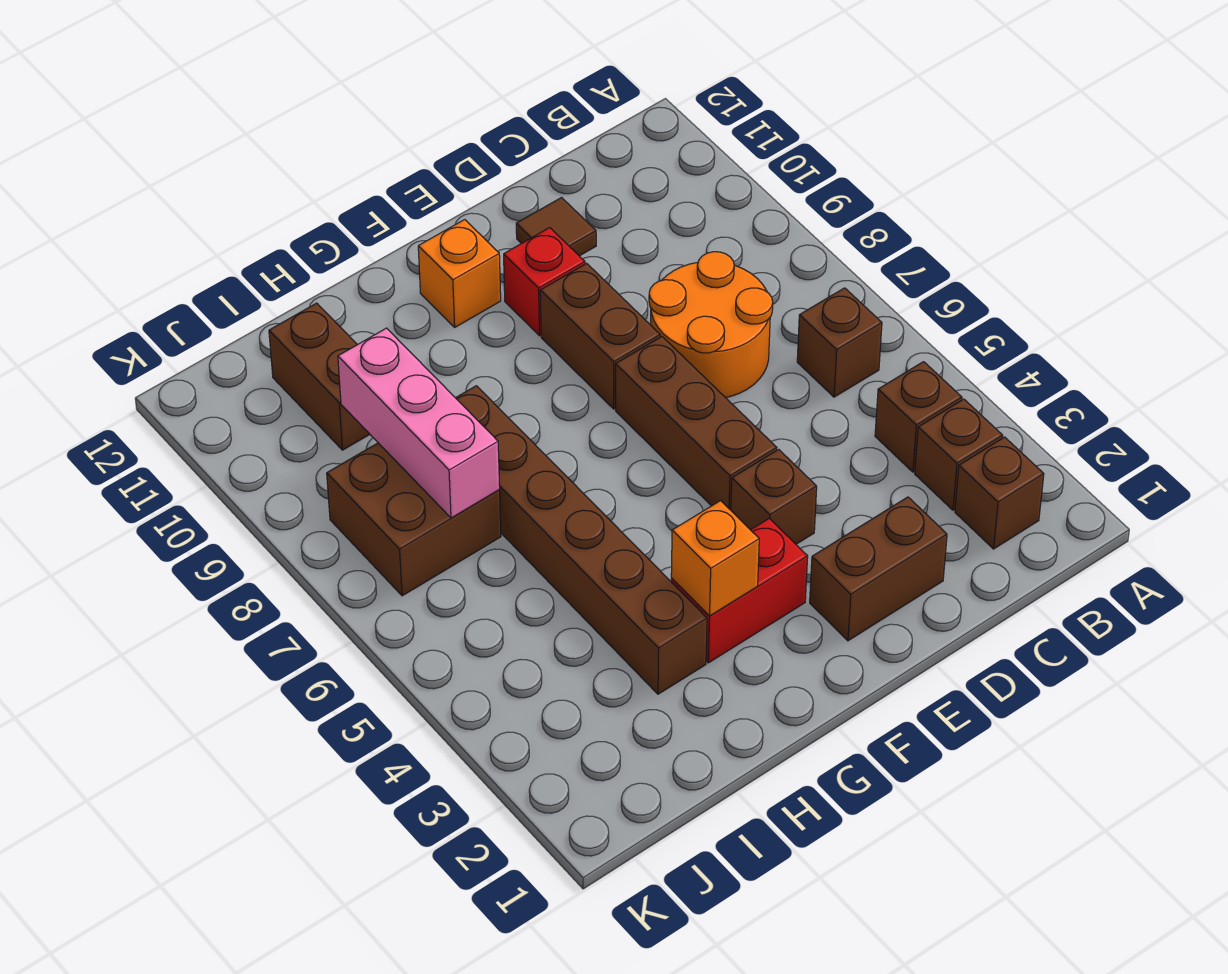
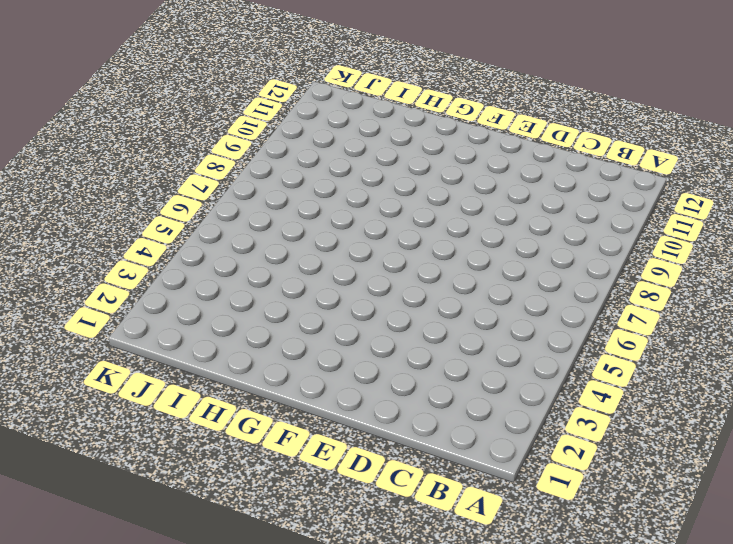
none -> brown 1x1 brick [955,437,1044,549]
none -> brown 1x1 brick [915,399,1003,510]
none -> brown 1x1 brick [875,362,962,472]

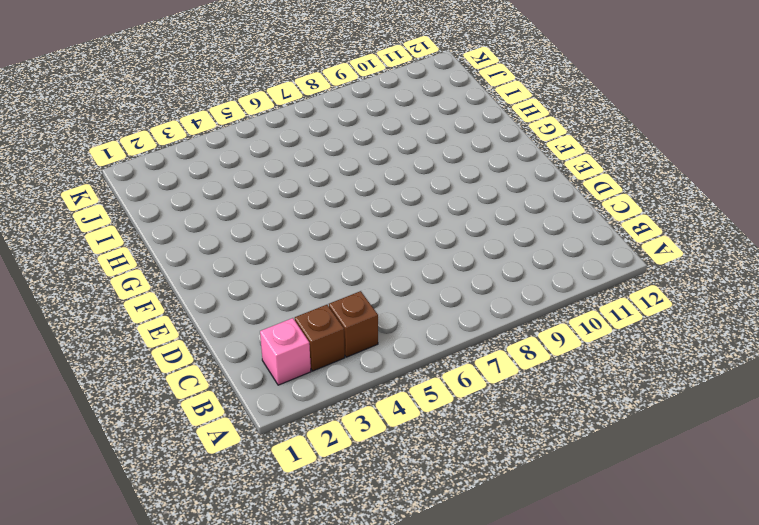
pink 1x1 brick [260,318,311,385] -> brown 1x1 brick [955,437,1044,549]
none -> brown 1x1 brick [797,288,882,397]
none -> orange 2x2 round brick [649,252,773,398]
none -> brown 1x2 brick [810,497,947,641]

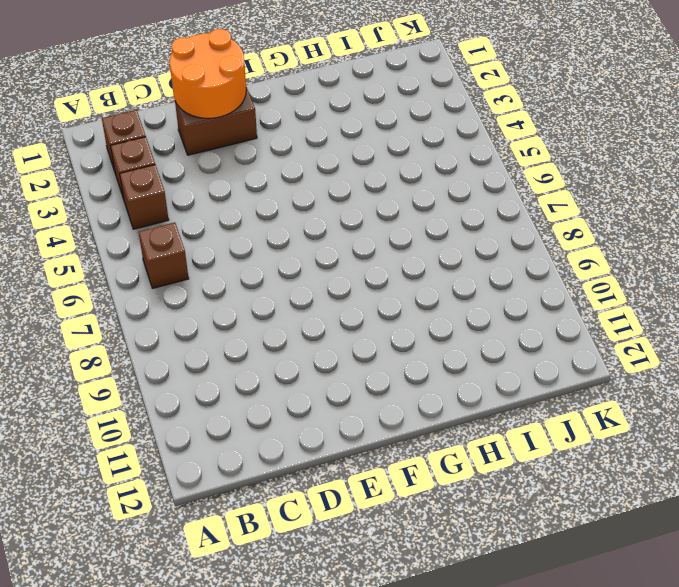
orange 2x2 round brick [170,29,246,118] -> orange 2x2 round brick moved to [649,252,773,398]
none -> brown 1x1 tile [516,198,596,256]
none -> brown 1x1 brick [731,449,817,544]
none -> brown 1x3 brick [616,337,777,510]

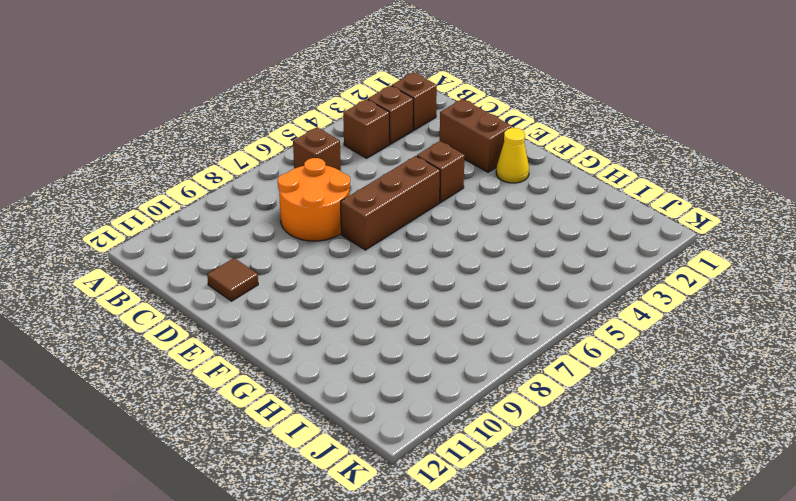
yellow 1x1 cone [496,128,529,183] -> none
none -> brown 1x2 brick [540,263,660,409]
none -> red 1x1 brick [504,228,585,336]
none -> red 1x2 brick [671,518,808,663]

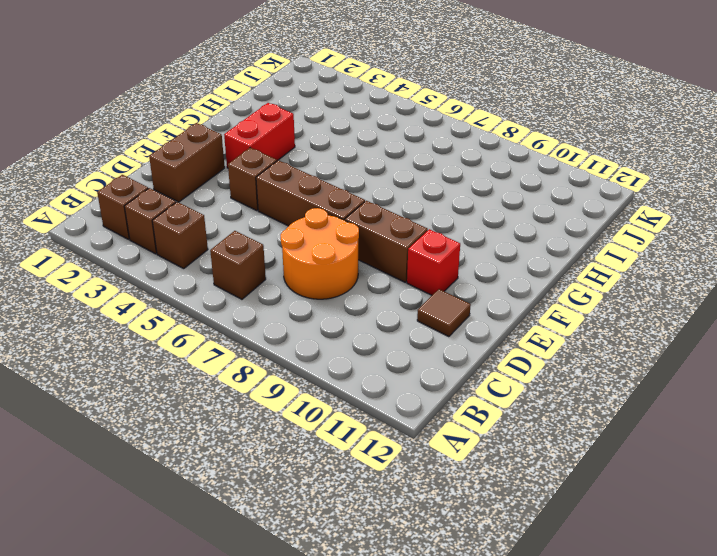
none -> orange 1x1 brick [418,220,501,327]
none -> brown 1x6 brick [456,386,707,694]
none -> brown 2x2 brick [327,443,501,596]

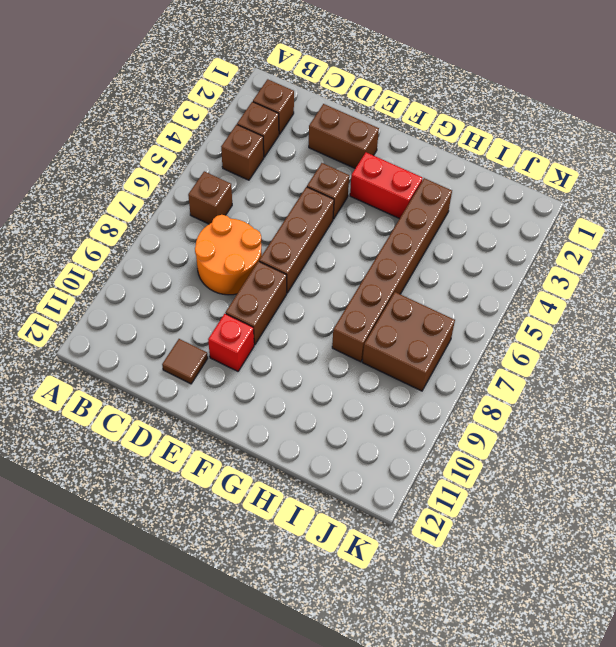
none -> orange 1x1 brick [418,220,501,327]
none -> brown 1x2 brick [269,303,370,450]
none -> orange 1x1 brick [671,501,759,616]

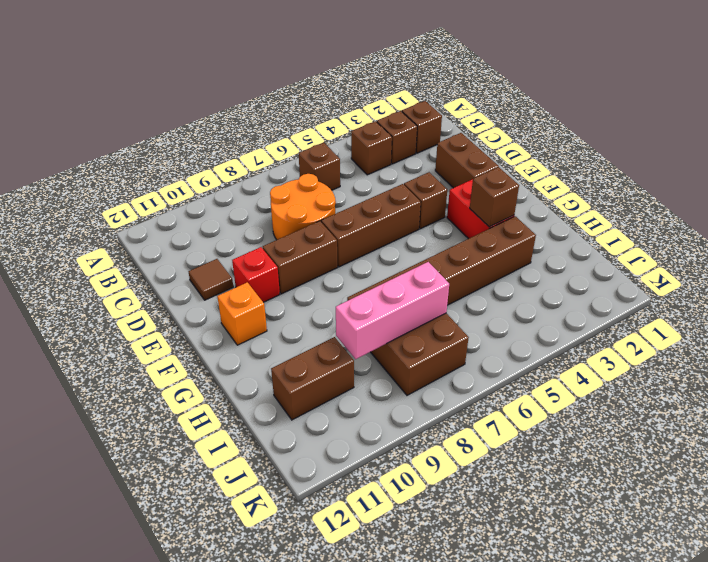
brown 1x1 brick [470,167,519,227] -> orange 1x1 brick [671,501,759,616]

